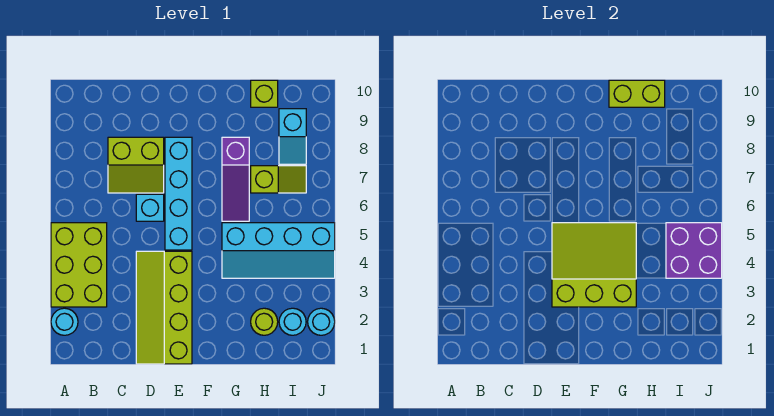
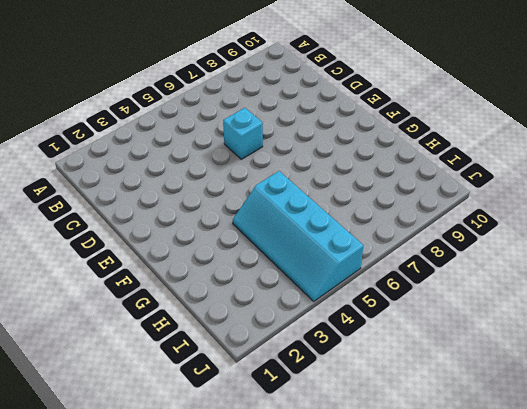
none -> cyan 1x1 round brick [51,308,78,335]
none -> lime 2x3 brick [51,223,107,307]
none -> lime 2x2 slope [108,137,164,193]

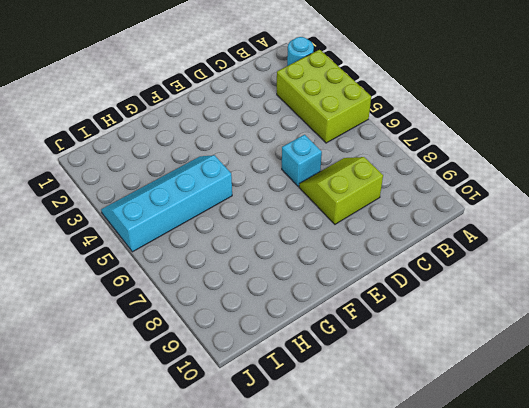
none -> lime 2x4 slope [136,251,192,364]
none -> cyan 1x4 brick [165,137,192,250]
none -> purple 1x3 slope [222,137,249,221]

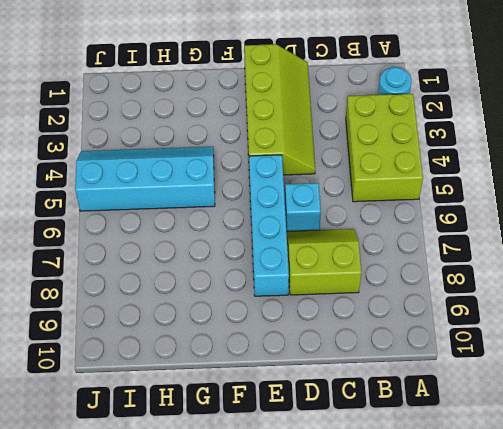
none -> purple 1x3 slope [222,137,249,221]
none -> lime 1x1 round brick [251,308,278,335]
none -> lime 1x2 slope [251,166,306,193]

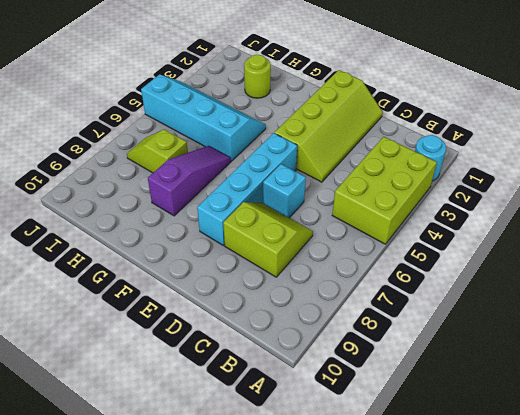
none -> lime 1x1 brick [251,80,278,107]
none -> cyan 1x1 round brick [279,308,306,335]
none -> cyan 1x2 slope [279,109,306,164]

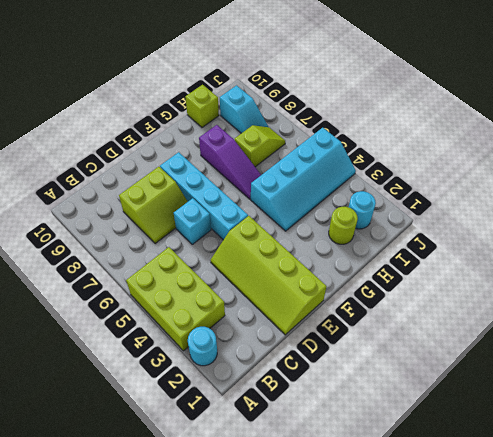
none -> cyan 1x1 round brick [308,308,335,335]
none -> lime 3x3 slope [552,223,636,307]
none -> lime 1x2 brick [609,80,665,107]

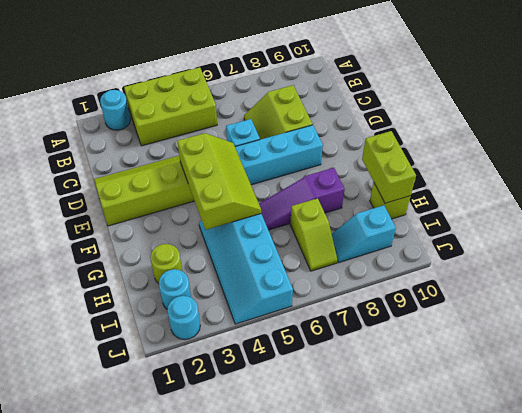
lime 2x3 slope [177,133,261,230] -> lime 3x3 slope [552,223,636,307]
none -> purple 2x2 brick [666,223,722,278]

